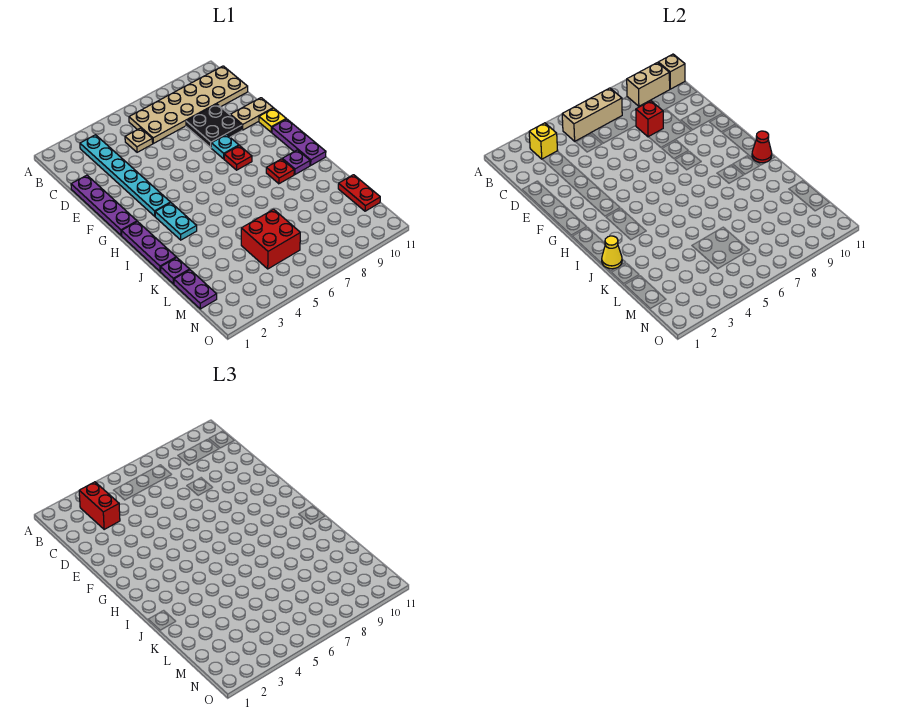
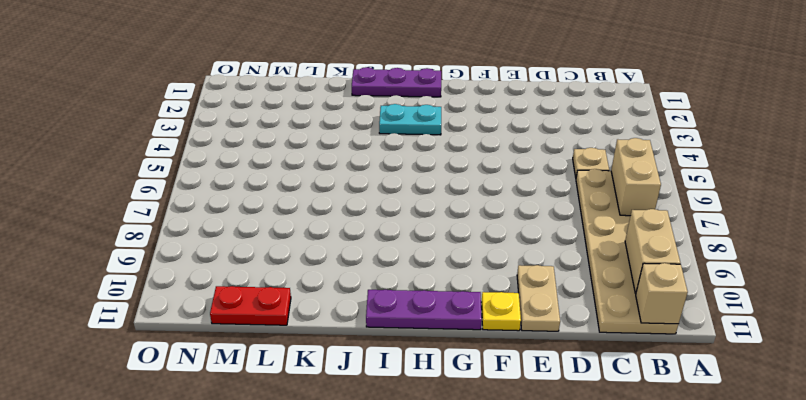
tan 1x2 brick [611,138,661,216] -> tan 1x3 brick [562,88,622,141]
none -> cyan 1x6 plate [80,135,170,216]
none -> purple 1x4 plate [71,175,137,235]
none -> black 2x2 plate [186,104,242,148]

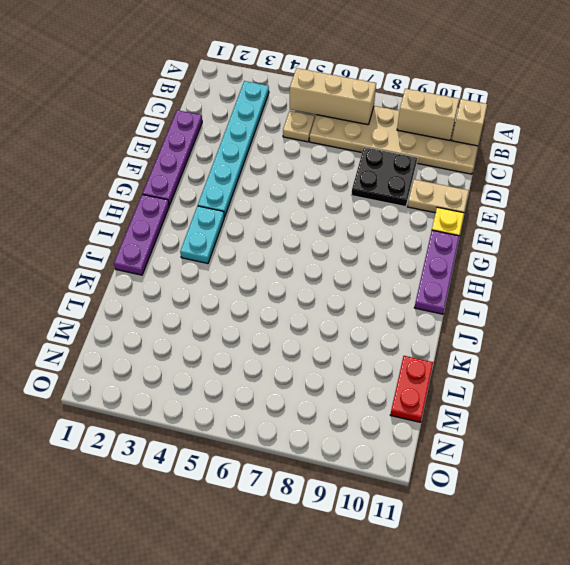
none -> cyan 1x1 plate [211,135,239,159]
none -> red 1x1 plate [224,146,252,170]
none -> red 1x1 plate [266,159,294,184]

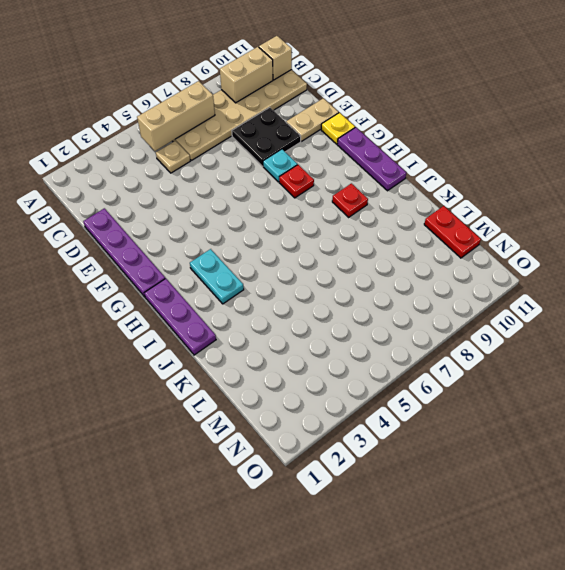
none -> cyan 1x6 plate [80,135,170,216]
none -> purple 1x1 plate [282,150,310,174]
none -> purple 1x1 plate [161,257,190,284]

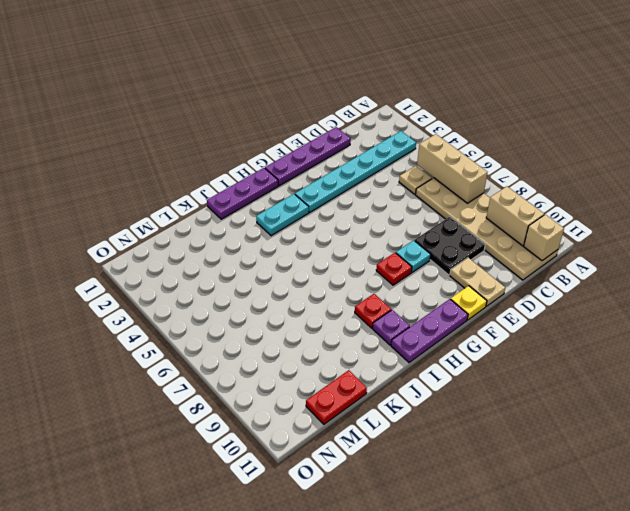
none -> purple 1x1 plate [161,257,190,284]
none -> purple 1x2 plate [174,270,217,309]
none -> red 2x2 brick [241,209,300,269]

